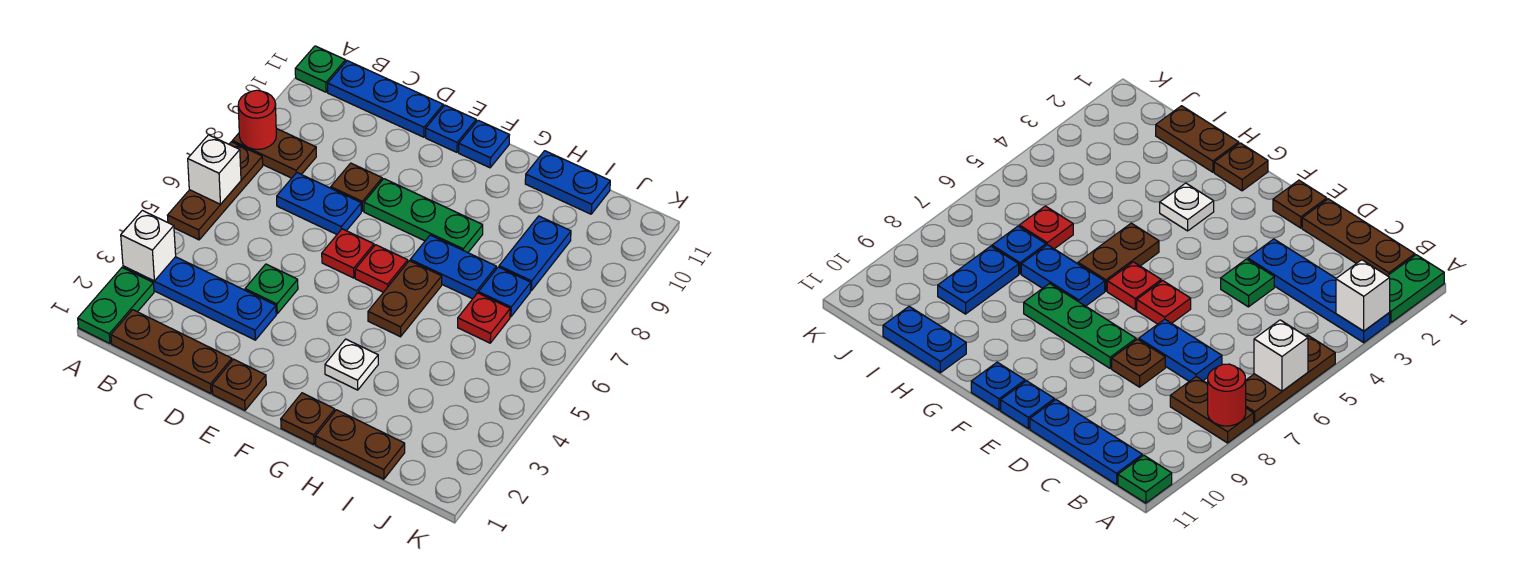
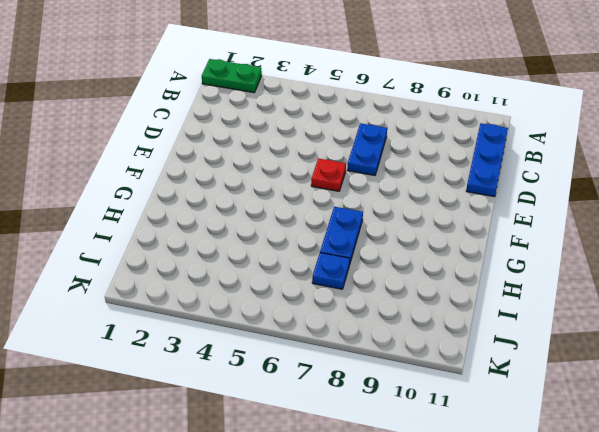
none -> blue 1x4 plate [123,257,276,340]
none -> brown 1x3 plate [167,142,263,240]
none -> brown 1x2 plate [232,128,316,178]

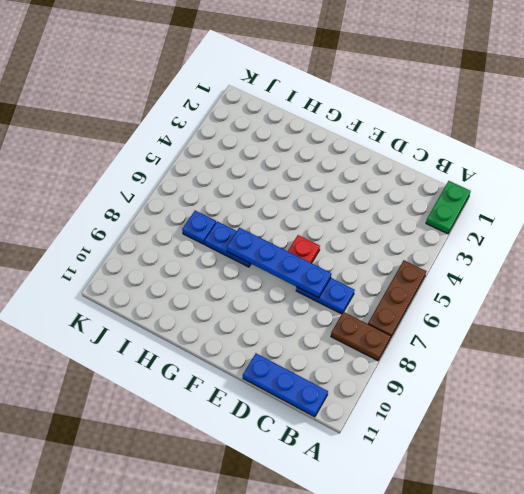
blue 1x4 plate [227,228,331,298] -> blue 1x4 plate moved to [123,257,276,340]
none -> green 1x1 plate [295,46,346,92]
none -> brown 1x3 plate [111,310,232,394]
none -> green 1x1 plate [245,264,298,314]

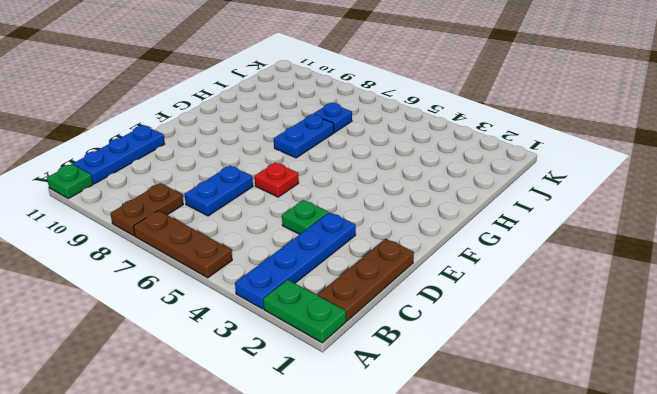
none -> brown 1x1 plate [331,163,382,211]
none -> brown 1x1 plate [212,359,266,410]
none -> green 1x3 plate [364,179,483,253]

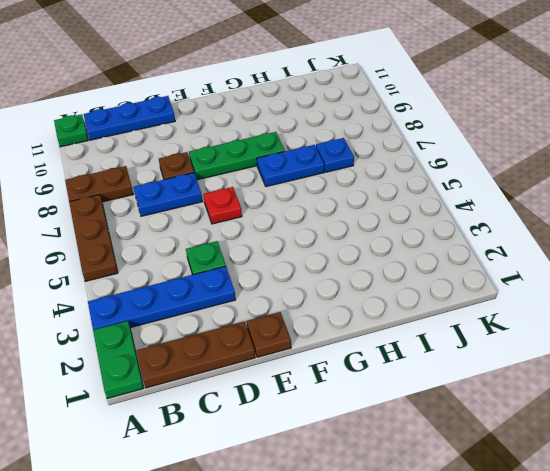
none -> blue 1x1 plate [426,105,476,152]
none -> red 1x1 plate [355,245,408,292]
none -> blue 1x1 plate [459,120,509,168]

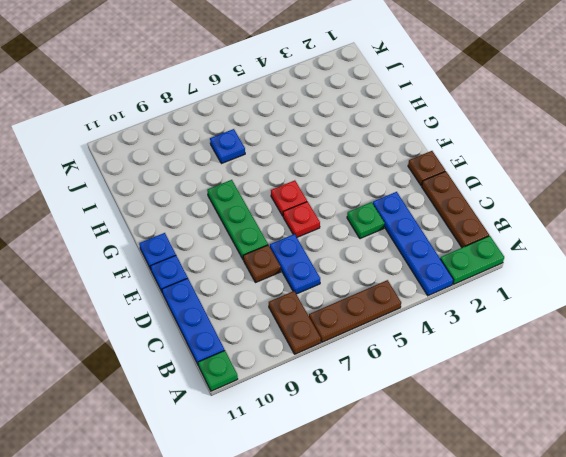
none -> brown 1x1 plate [281,393,335,445]
none -> white 1x1 plate [325,339,378,390]
none -> brown 1x2 plate [368,261,442,337]

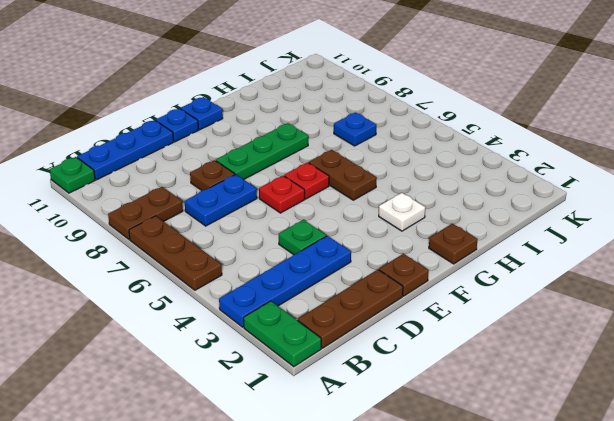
none -> blue 1x2 plate [410,235,496,299]
none -> brown 1x2 plate [315,410,405,479]
none -> blue 1x2 plate [525,151,610,214]

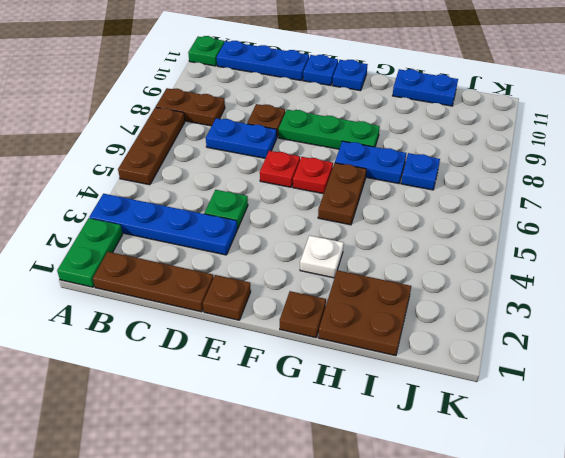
brown 2x2 plate [318,270,411,356] -> brown 1x2 plate [315,410,405,479]
none -> red 1x1 plate [458,293,510,343]
none -> blue 1x2 plate [499,216,571,291]
none -> white 1x1 brick [121,210,176,281]

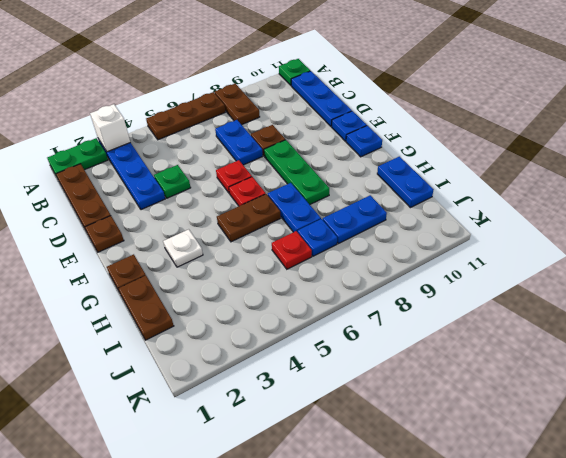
none -> white 1x1 brick [188,135,241,204]
none -> red 1x1 round brick [238,90,276,149]

